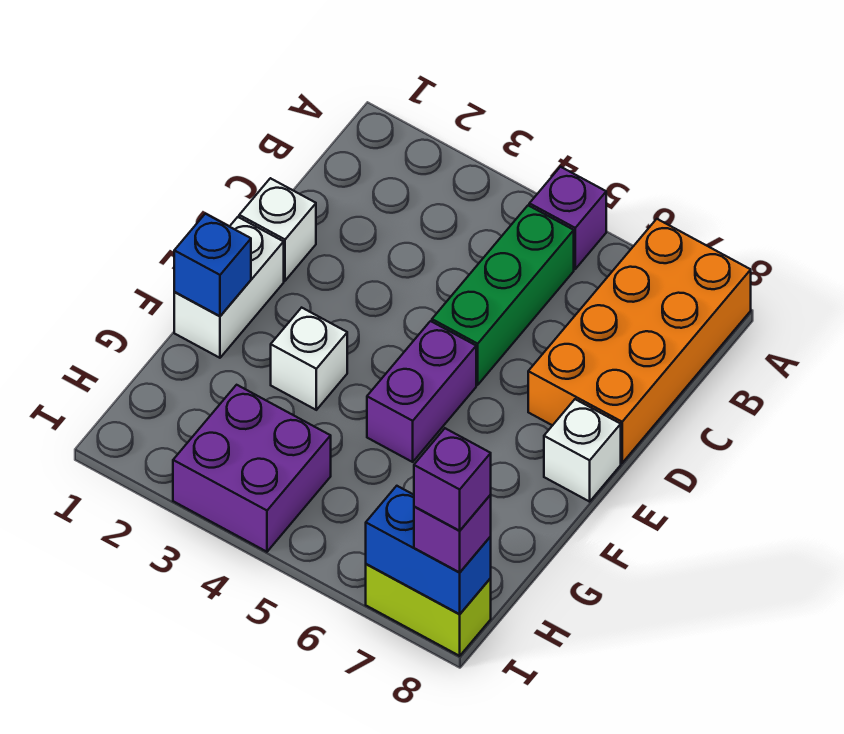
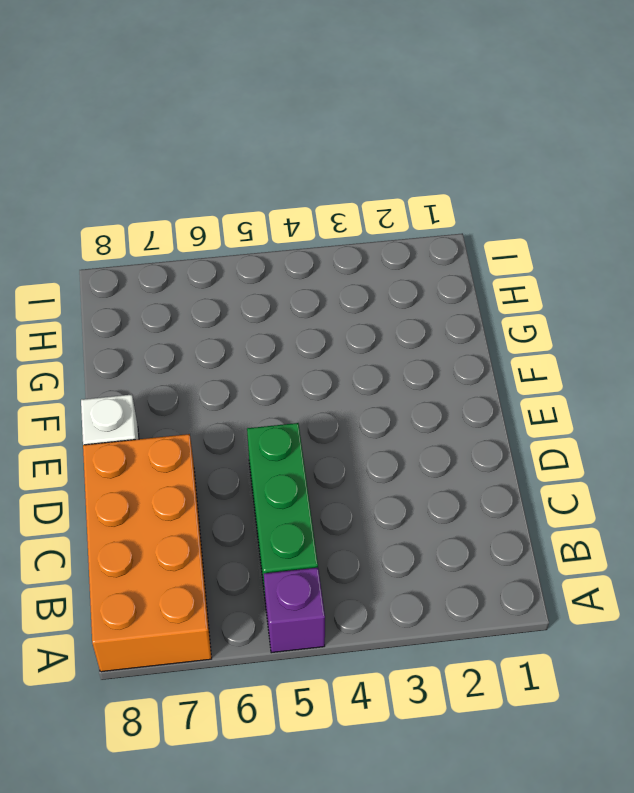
none -> white 1x1 brick [239,178,316,281]
none -> white 1x2 brick [174,217,284,358]
none -> purple 1x2 brick [367,321,476,462]

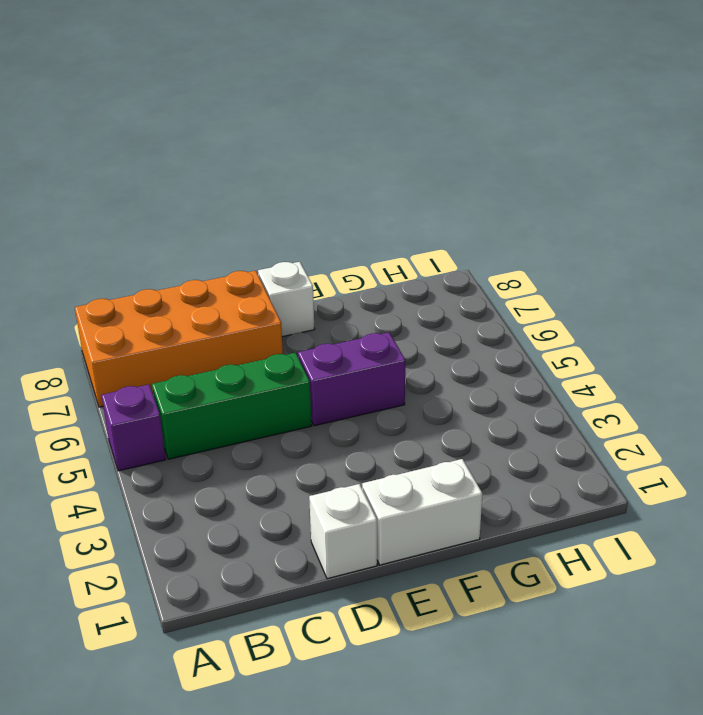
none -> white 1x1 brick [271,308,347,410]
none -> purple 2x2 brick [173,385,331,552]
none -> lime 1x2 brick [366,564,491,656]

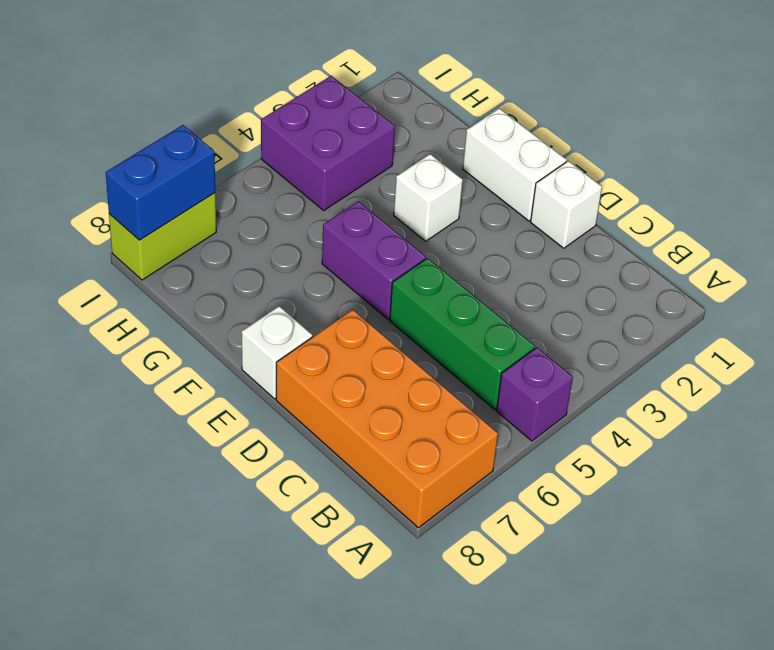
none -> blue 1x1 brick [174,214,251,316]
none -> purple 1x1 brick [414,495,491,573]
none -> purple 1x1 brick [414,428,491,531]

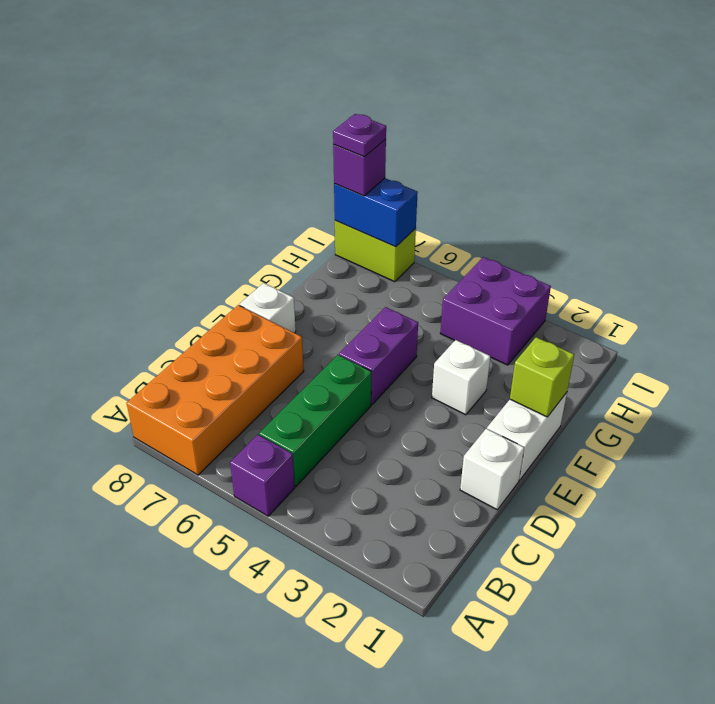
lime 1x1 brick [510,337,574,417] -> blue 1x1 brick [174,214,251,316]
purple 1x1 plate [333,114,386,157] -> purple 1x1 brick [414,428,491,531]

